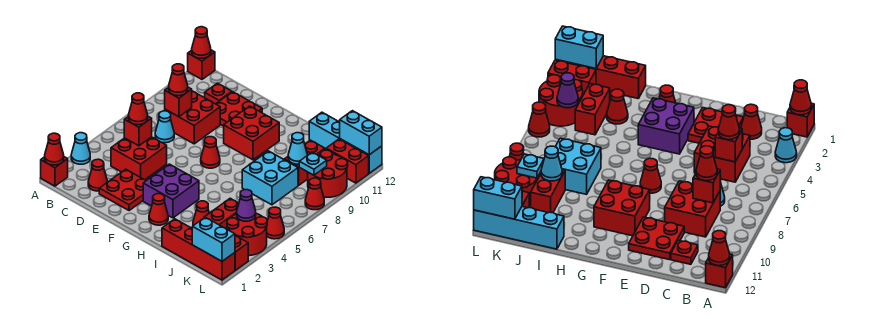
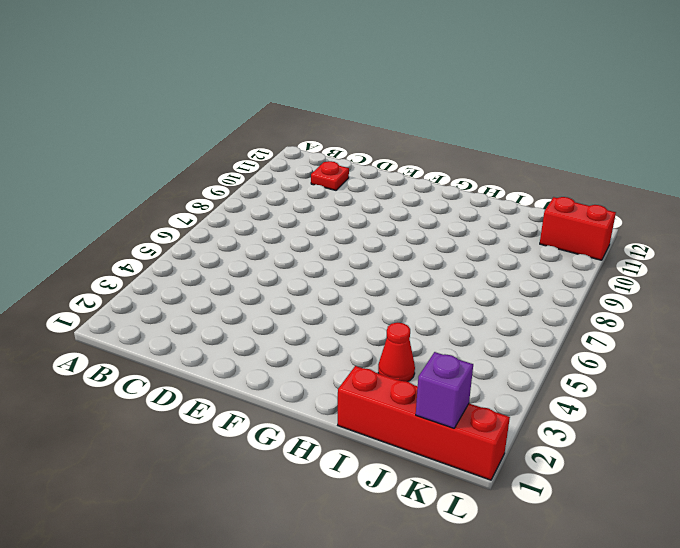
purple 1x1 brick [416,352,473,428] -> cyan 1x2 brick [192,217,235,261]
none -> red 1x1 brick [41,157,68,186]
none -> cyan 1x1 cone [71,133,90,164]
none -> red 1x1 brick [188,50,215,79]
none -> red 1x1 cone [88,159,107,191]

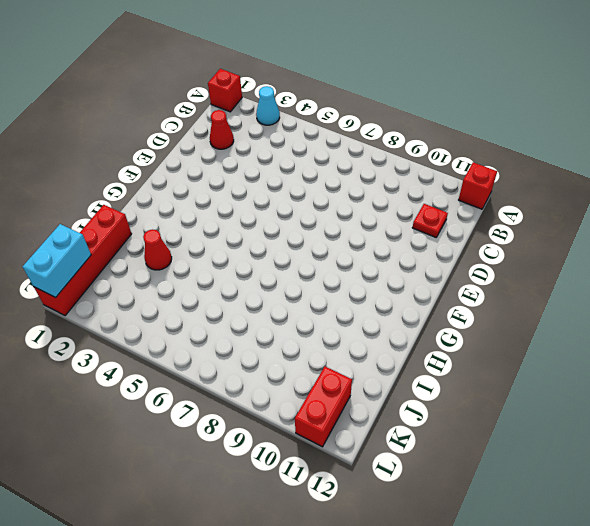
none -> red 2x2 brick [111,137,167,180]
none -> cyan 1x1 cone [155,111,174,143]
none -> red 2x2 brick [165,91,220,144]
none -> red 2x2 plate [99,169,146,211]

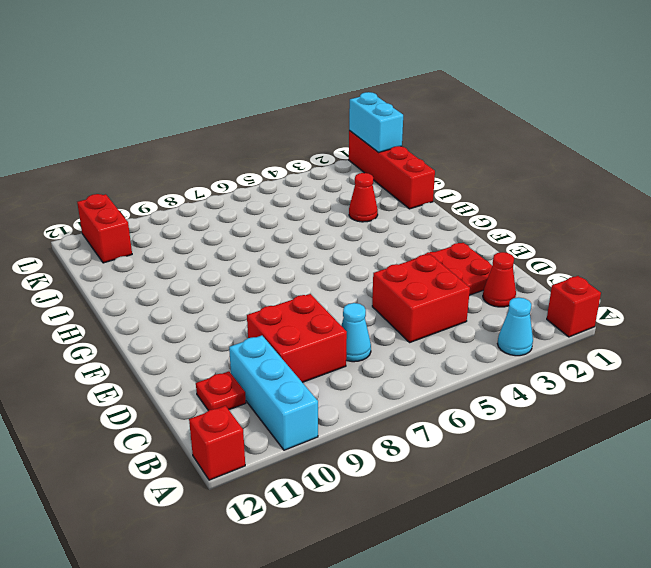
cyan 1x3 brick [229,336,318,450] -> none
none -> red 2x2 plate [216,92,262,126]
none -> purple 2x2 brick [143,164,199,218]
none -> red 1x1 cone [201,137,220,168]
none -> red 2x2 brick [224,106,279,160]

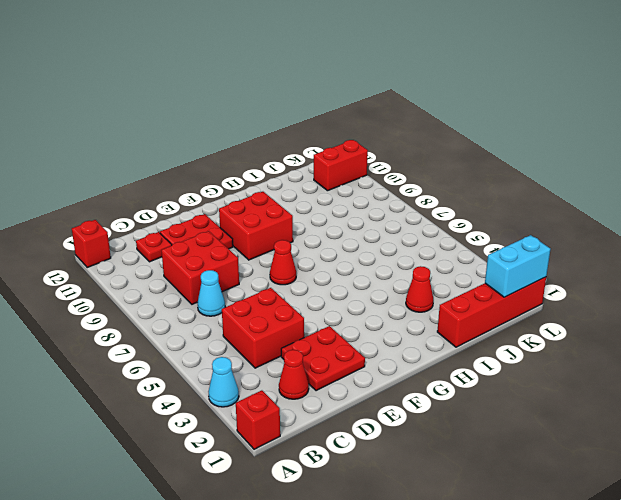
none -> purple 2x2 brick [143,164,199,218]
none -> red 1x1 cone [149,194,168,225]
none -> cyan 2x2 brick [242,151,298,205]
none -> cyan 1x4 brick [309,112,382,173]

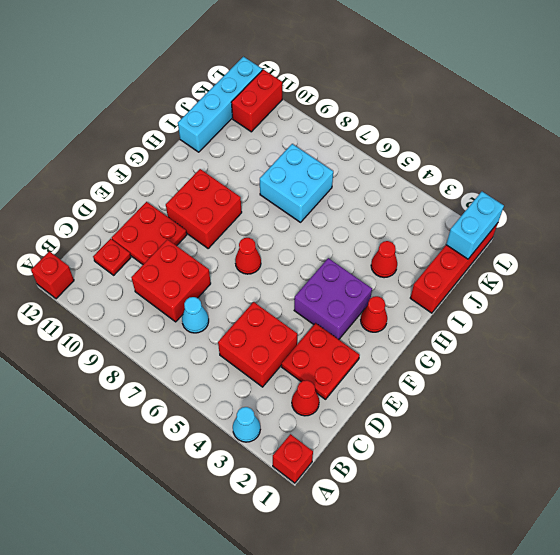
none -> red 1x2 brick [204,198,239,229]
none -> red 1x2 brick [284,140,325,185]
none -> red 1x2 brick [235,236,248,270]
none -> red 2x2 round brick [227,213,267,256]

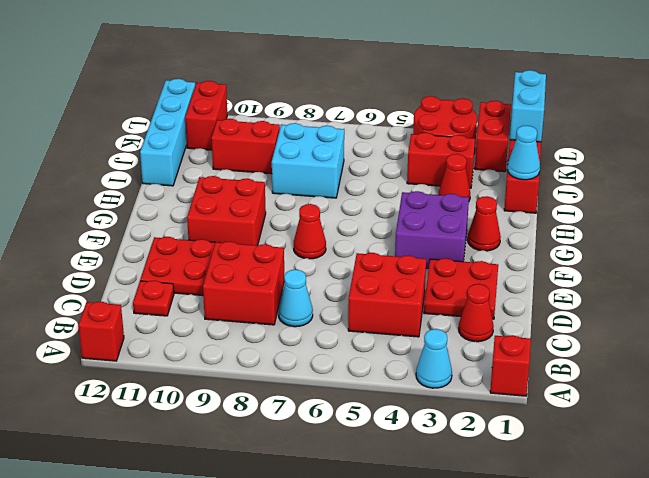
cyan 1x1 cone [507,126,540,180] -> cyan 1x1 cone moved to [288,133,307,164]
none -> red 2x2 round brick [308,150,348,197]
none -> red 1x1 cone [267,207,284,239]
none -> red 1x1 cone [305,178,324,210]
none -> red 1x1 cone [45,133,64,165]

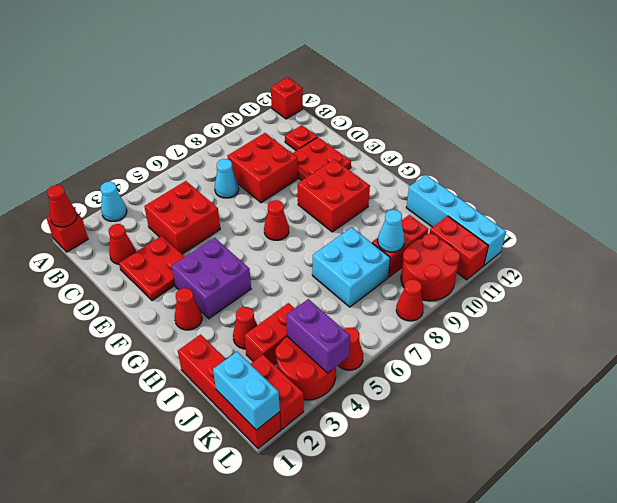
purple 1x2 brick [286,299,350,373] -> purple 1x1 cone [237,190,256,221]
none -> red 1x1 cone [192,27,211,58]
none -> red 1x1 brick [124,116,152,146]
none -> red 1x1 brick [165,87,192,117]
none -> cyan 1x1 plate [299,152,327,175]

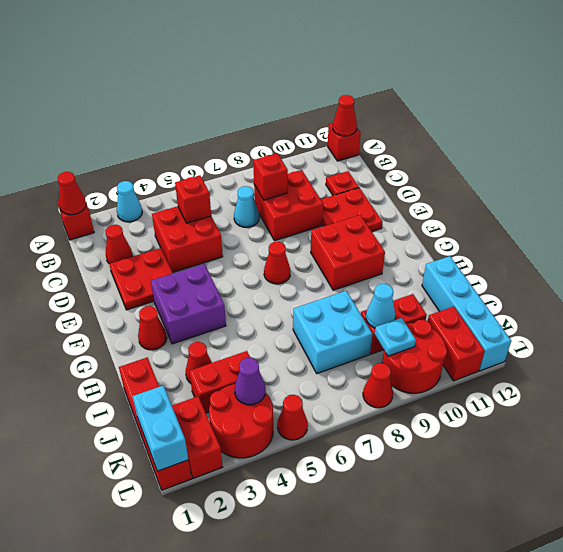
none -> cyan 1x2 brick [340,111,382,155]
none -> red 1x1 cone [128,93,148,125]
none -> red 1x1 cone [169,64,188,96]

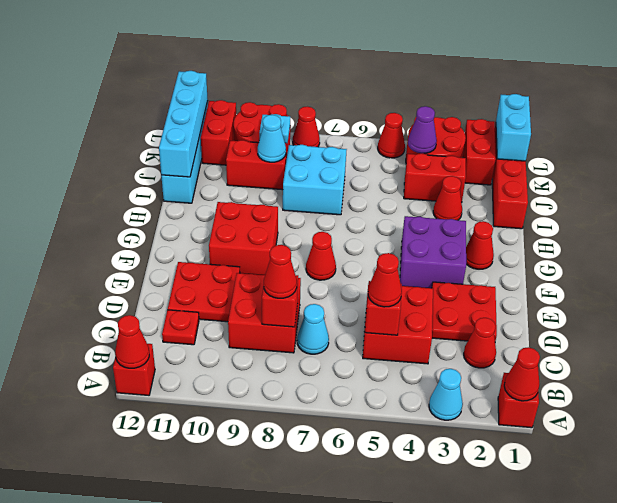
cyan 1x4 brick [159,71,208,177] -> cyan 1x2 brick [340,111,382,155]

